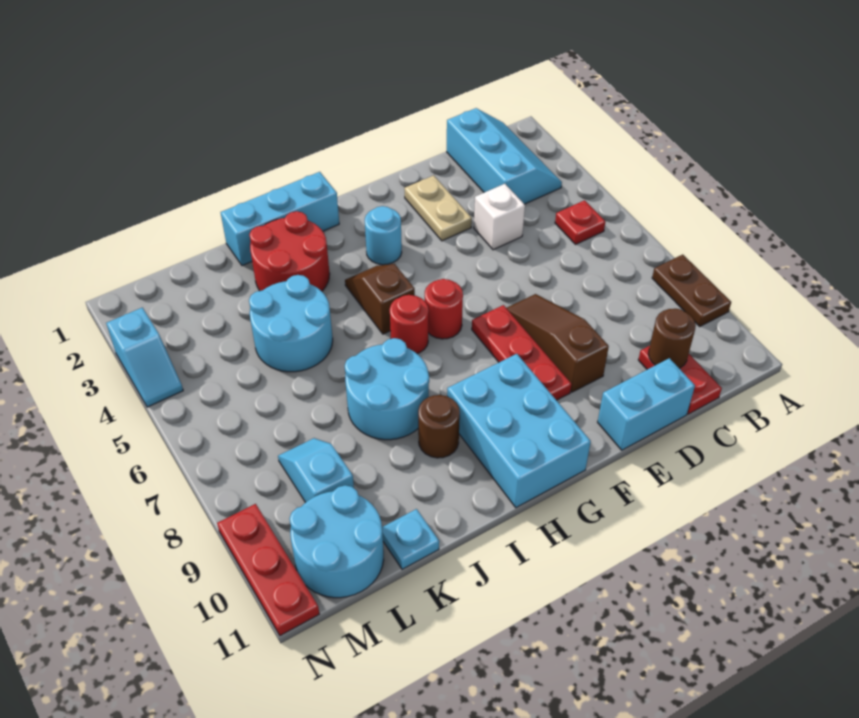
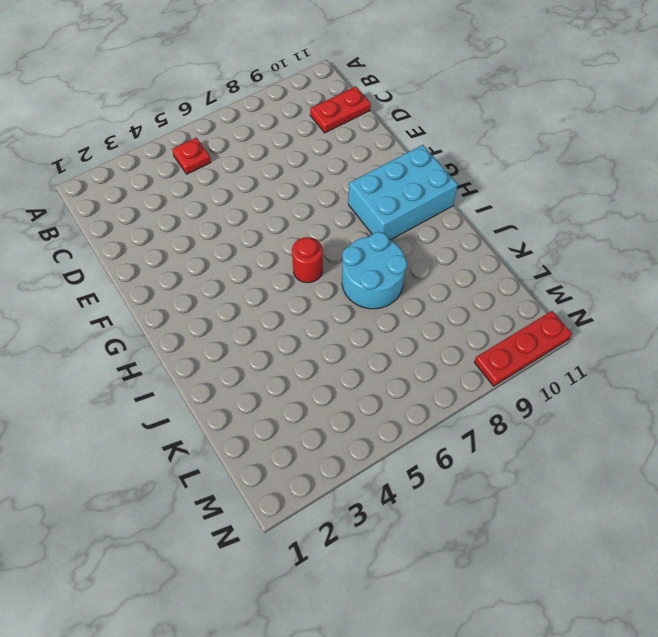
none -> brown 1x2 plate [652,255,731,327]
none -> cyan 2x3 slope [447,108,562,204]
none -> white 1x1 brick [474,184,525,250]

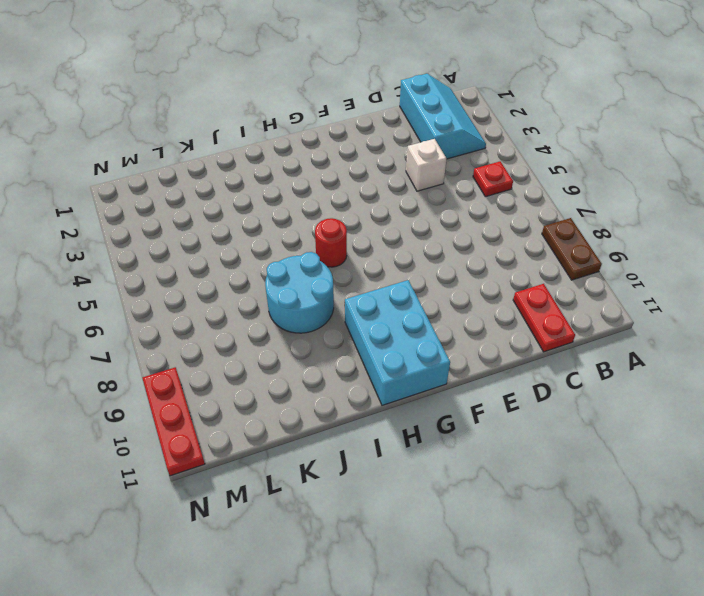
none -> cyan 1x2 brick [598,358,695,450]
none -> tan 1x2 plate [404,175,472,241]
none -> brown 1x3 slope [507,294,609,392]

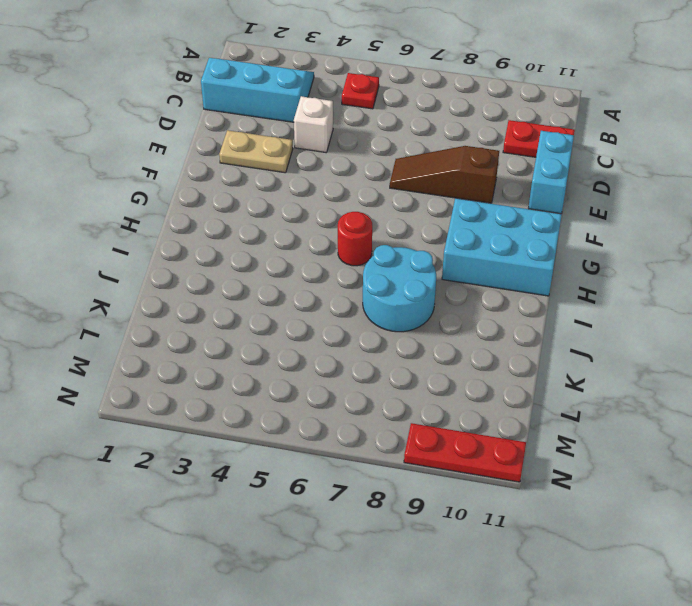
none -> brown 1x2 plate [652,255,731,327]
none -> red 1x3 plate [472,305,572,400]
none -> cyan 1x1 round brick [365,206,402,265]

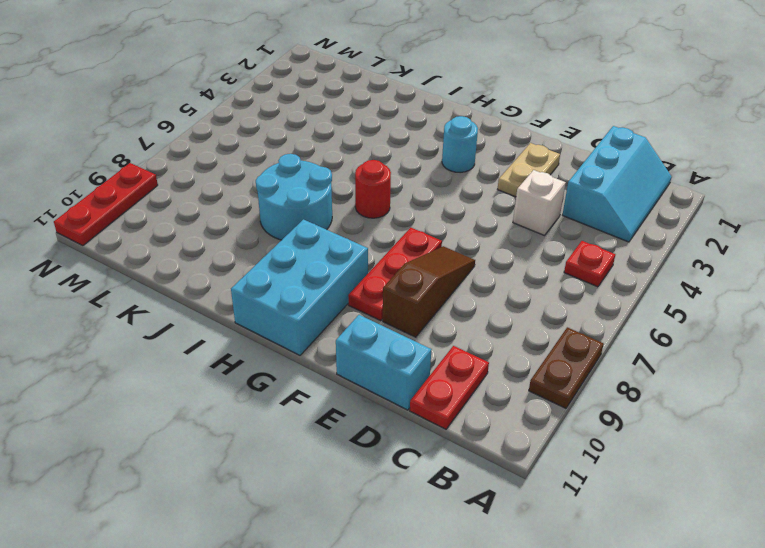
none -> red 1x1 round brick [425,279,463,339]
none -> cyan 1x3 brick [221,172,339,266]
none -> brown 1x2 slope [345,264,415,334]

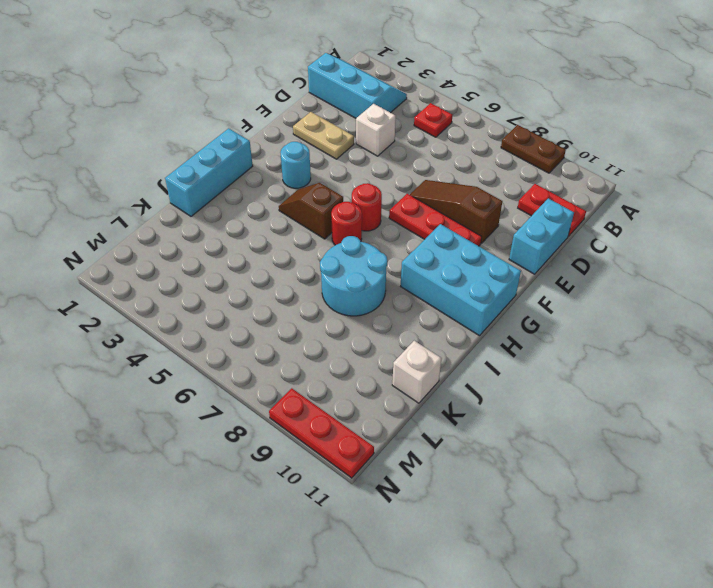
white 1x1 brick [392,341,442,403] -> cyan 1x1 plate [382,509,439,569]
none -> red 2x2 round brick [249,211,330,291]
none -> brown 1x1 round brick [418,395,460,458]
none -> cyan 2x2 round brick [249,275,333,372]

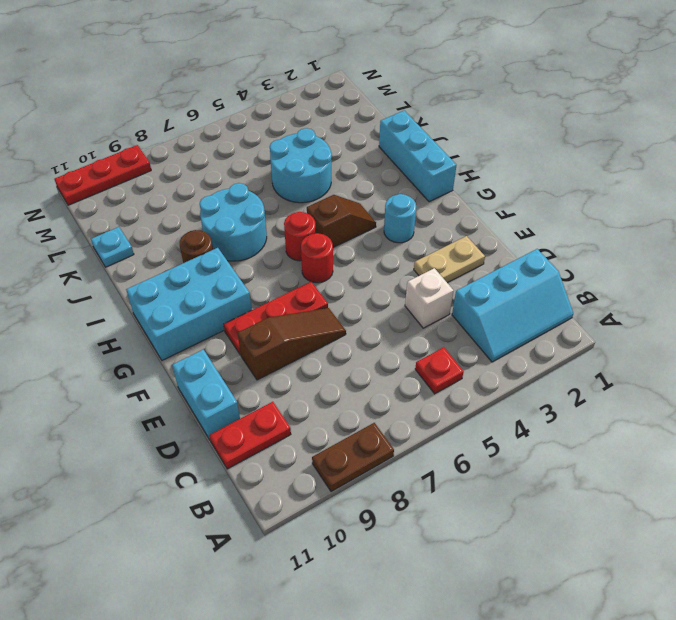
none -> red 2x2 round brick [249,211,330,291]
none -> cyan 1x2 slope [278,438,354,503]
none -> cyan 2x2 round brick [289,485,384,598]

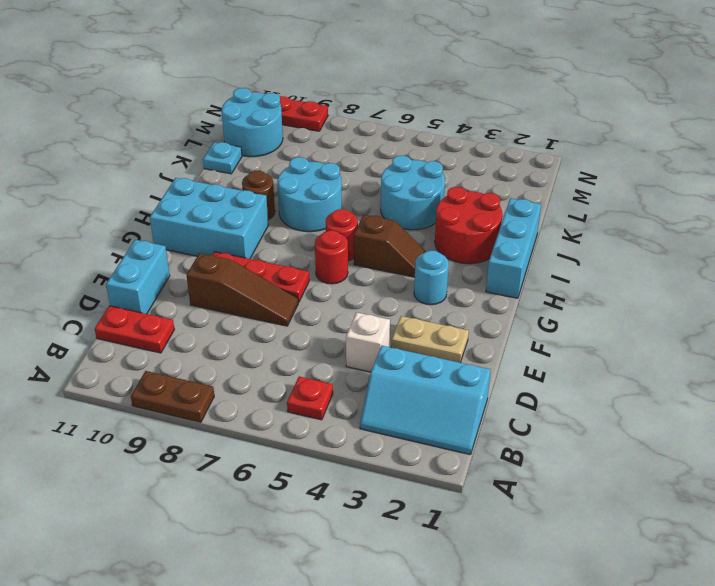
none -> cyan 1x2 slope [278,438,354,503]
none -> cyan 1x2 slope [106,308,183,407]
none -> brown 1x1 round brick [648,309,696,368]

